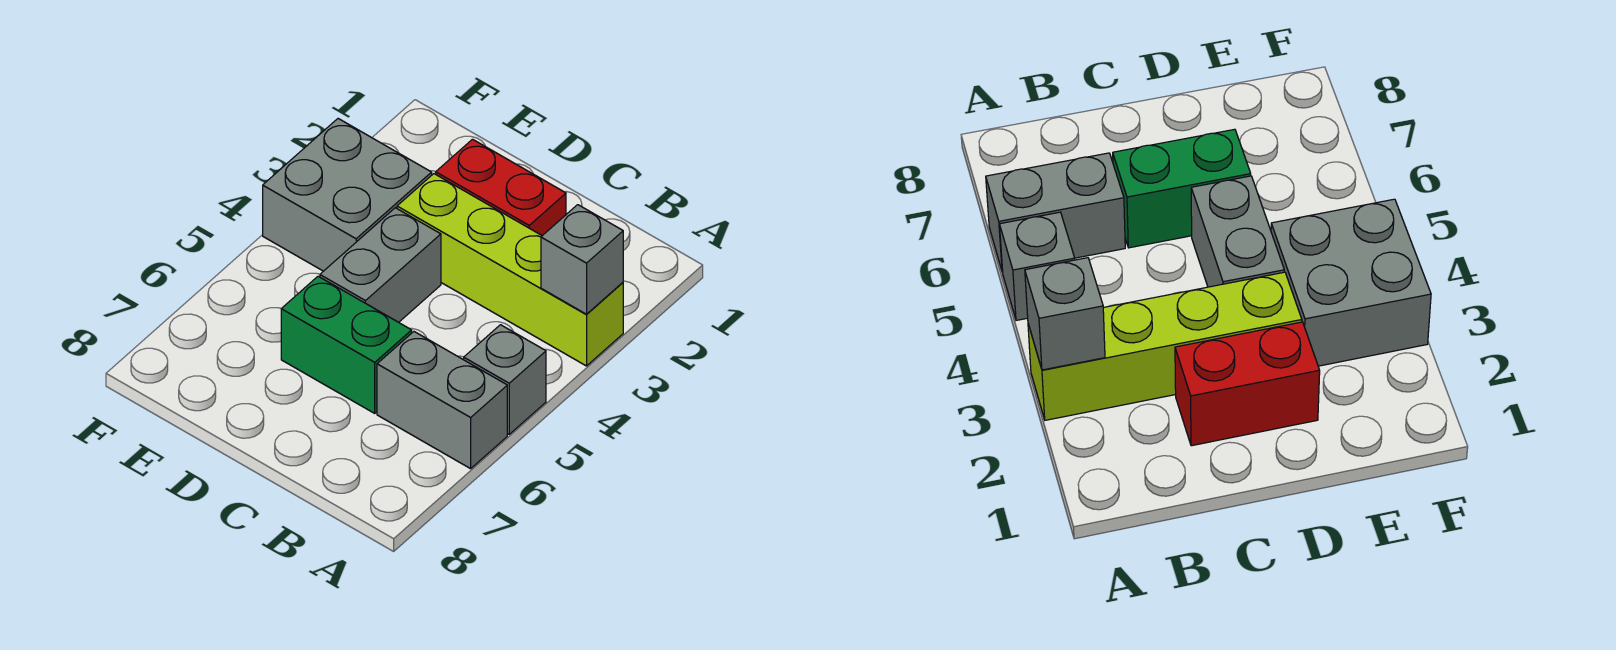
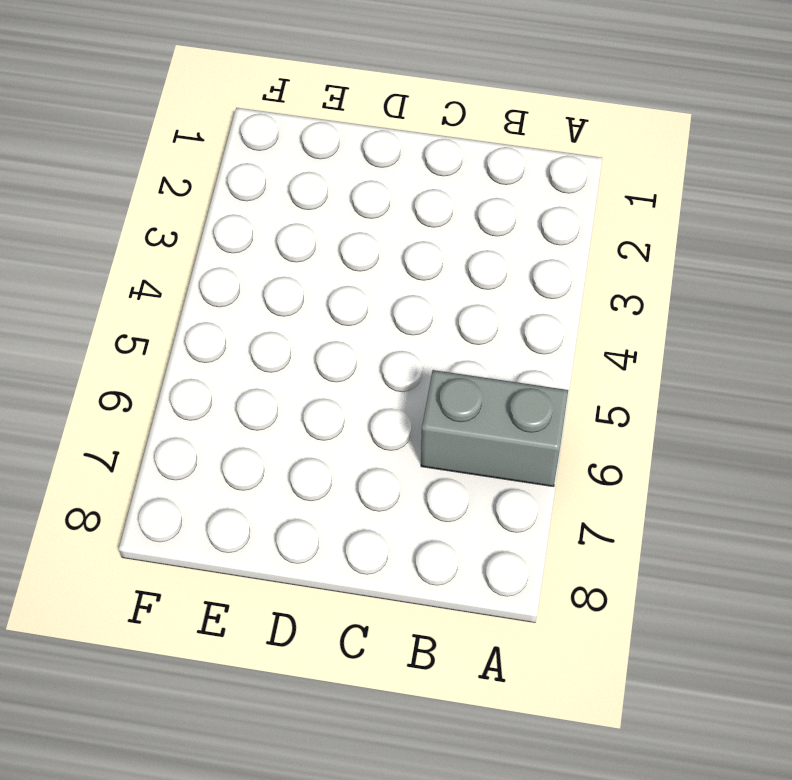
none -> lime 1x4 brick [397,174,623,366]
none -> grey 1x1 brick [464,325,546,434]

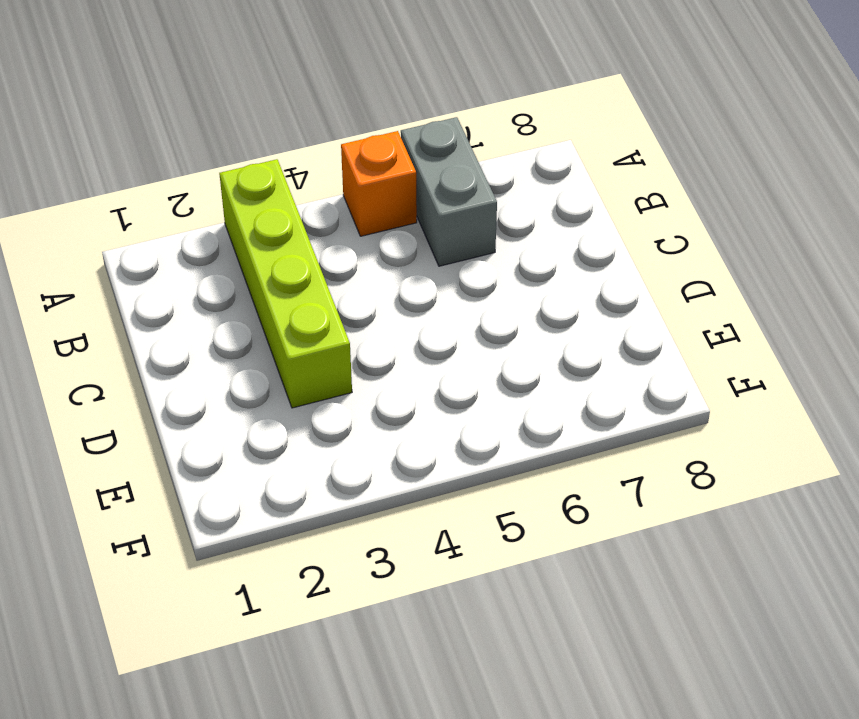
orange 1x1 brick [341,131,417,236] -> grey 1x1 brick [464,325,546,434]
none -> red 1x2 brick [436,139,566,236]
none -> green 1x2 brick [281,276,412,413]

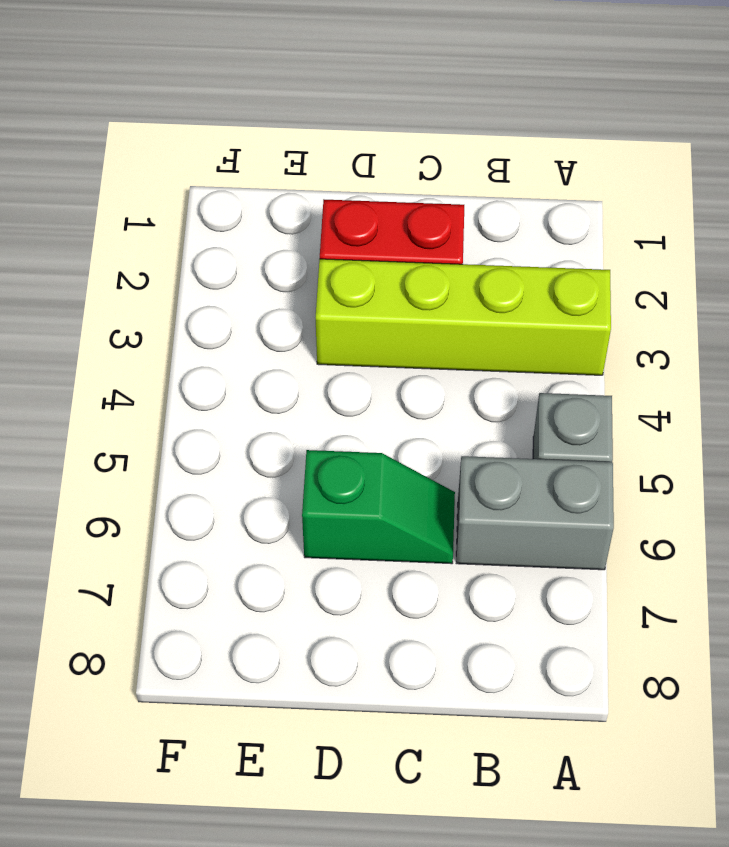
green 1x2 slope [302,450,455,564] -> green 1x2 brick [281,276,412,413]
none -> grey 1x2 brick [320,208,441,322]
none -> grey 2x2 brick [263,119,432,271]

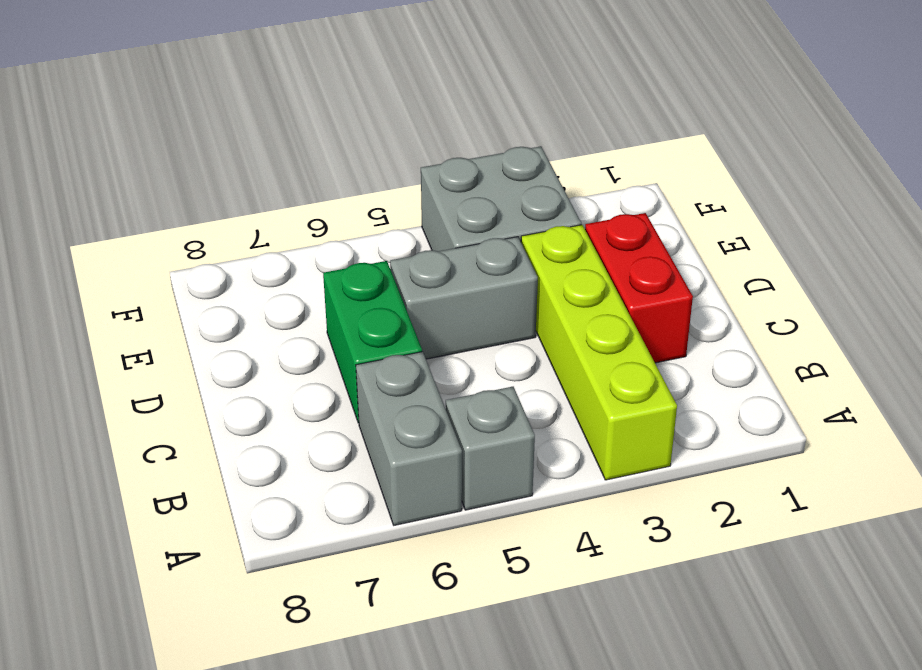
none -> grey 1x1 brick [541,205,623,314]

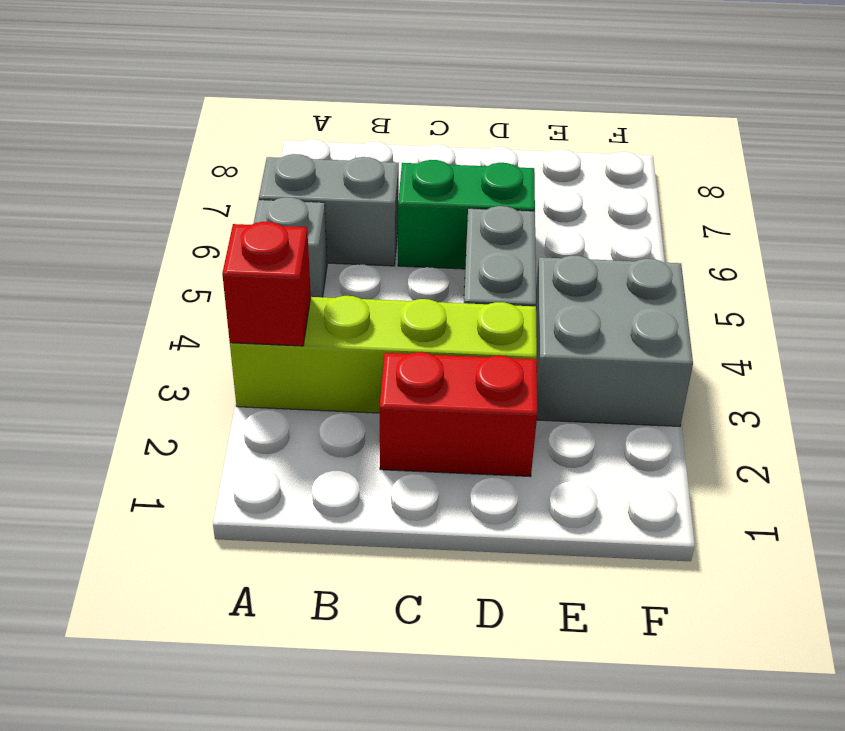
red 1x1 brick [222,222,311,346] -> grey 1x1 brick [541,205,623,314]

